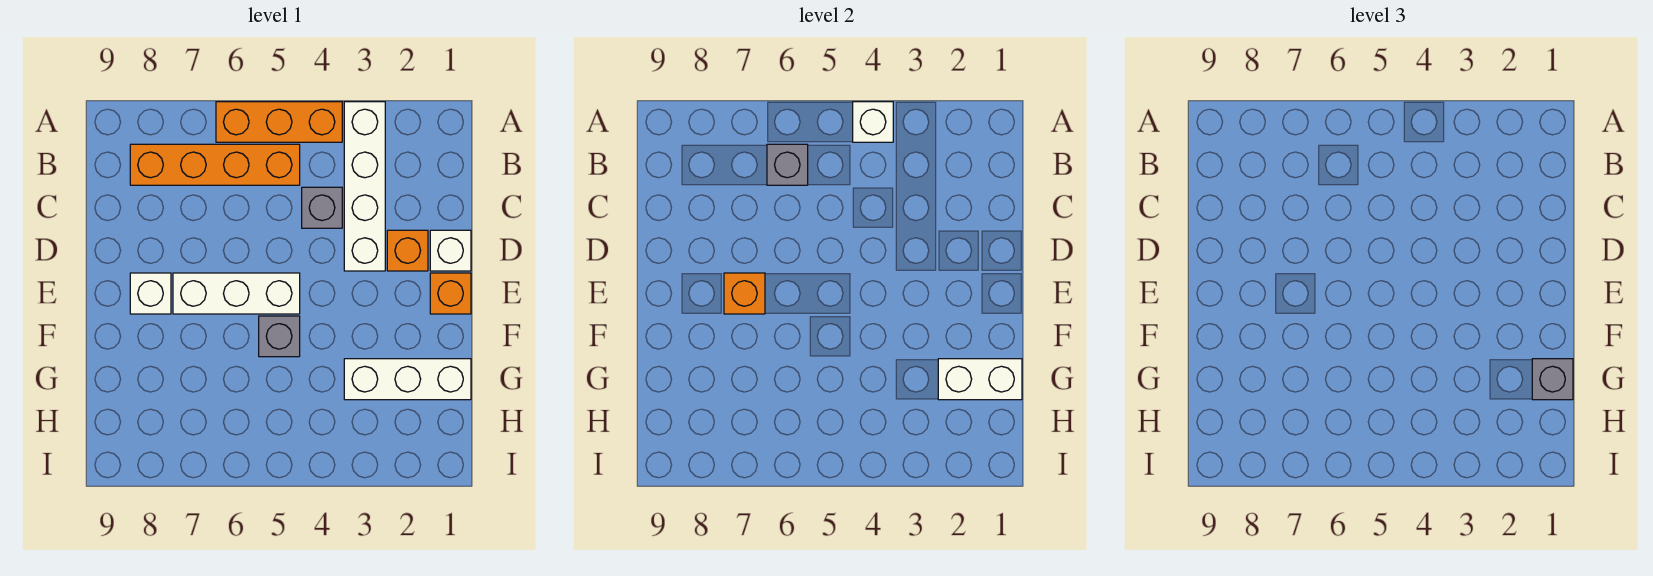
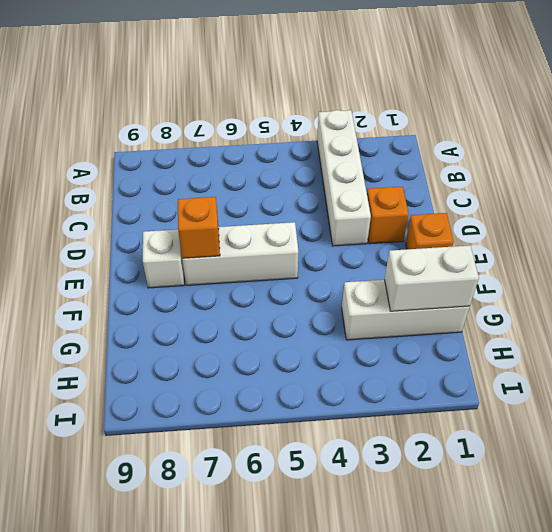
none -> orange 1x3 brick [216,102,342,142]
none -> orange 1x4 brick [130,144,300,185]
none -> grey 1x1 brick [302,187,342,228]

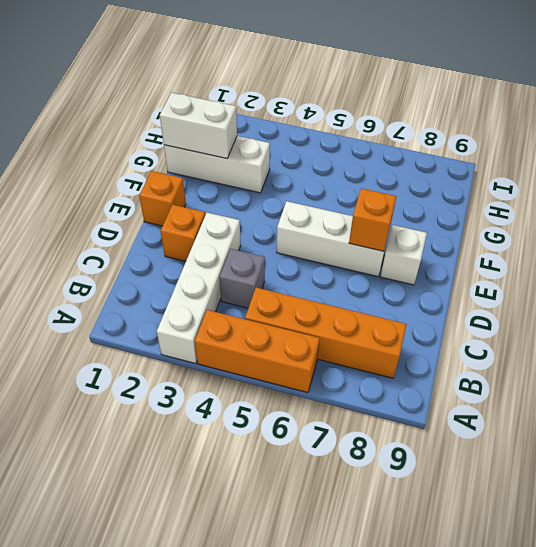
none -> white 1x1 brick [430,230,471,271]
none -> grey 1x1 brick [259,316,300,357]
none -> white 1x1 brick [853,102,893,142]

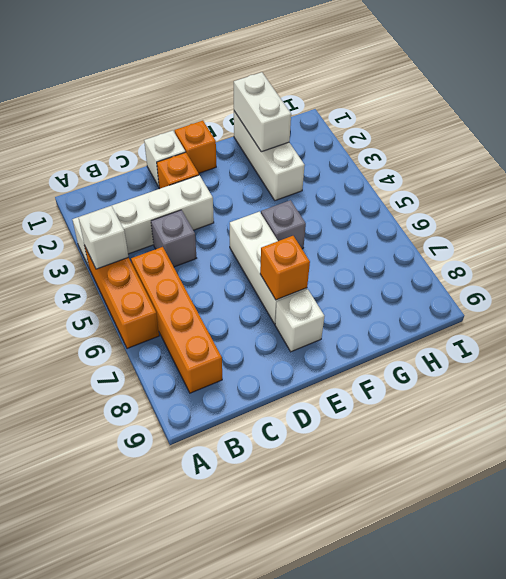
none -> grey 1x1 brick [767,144,808,185]
none -> grey 1x1 brick [1532,359,1573,400]

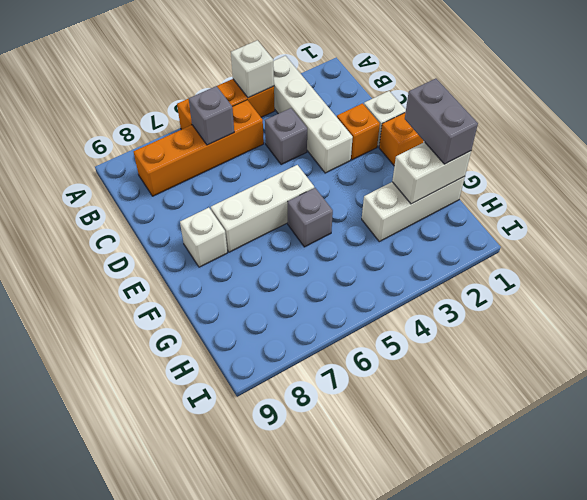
grey 1x2 brick [405,79,478,164] -> grey 1x1 brick [1532,359,1573,400]
none -> orange 1x1 brick [724,273,765,314]

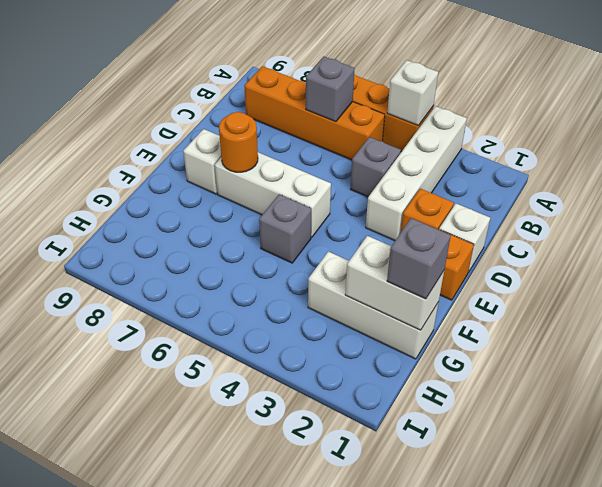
orange 1x1 round brick [219,112,258,172] -> orange 1x1 brick [724,273,765,314]

